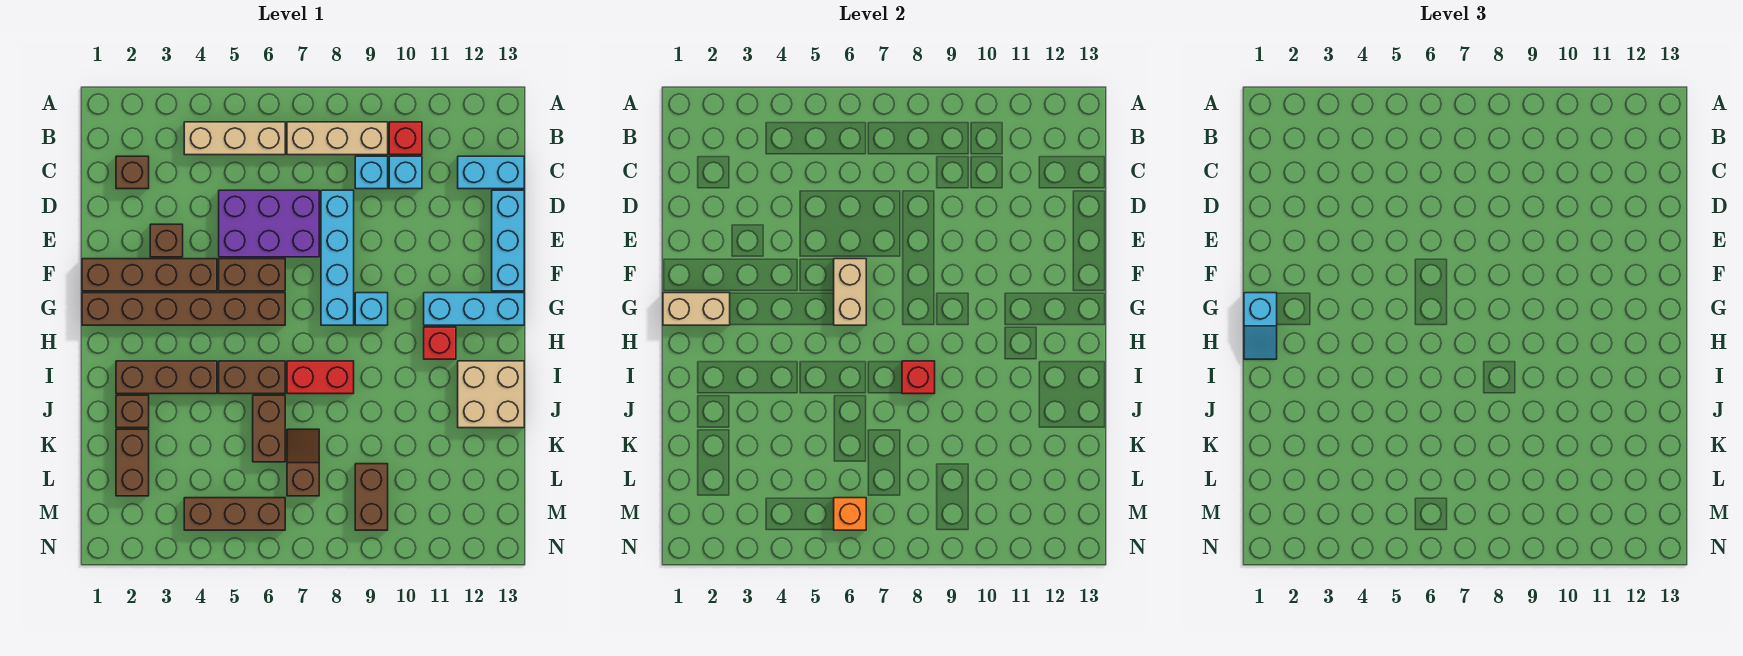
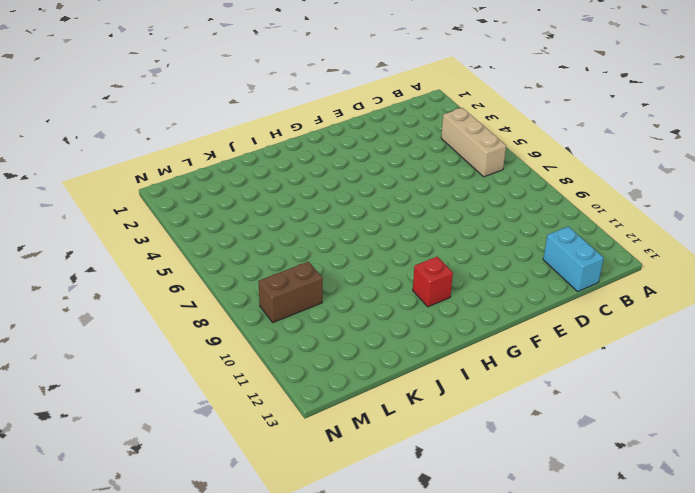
none -> tan 1x3 brick [287,122,388,155]
none -> red 1x1 brick [389,122,422,155]
none -> brown 1x1 brick [116,156,149,189]
none -> cyan 1x1 brick [355,156,388,189]

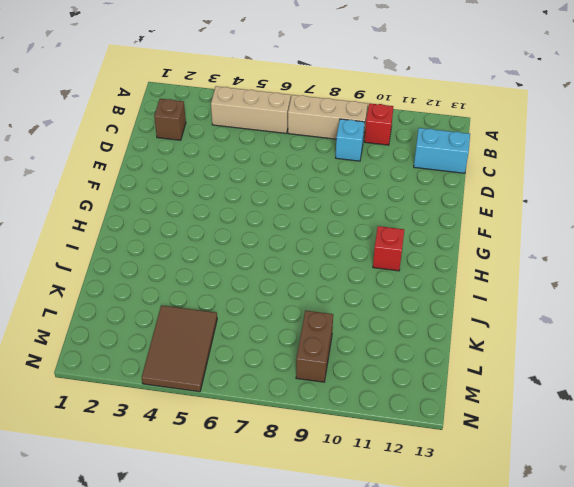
brown 2x3 tile [142,305,217,392] -> brown 1x3 brick [184,498,285,530]
none -> cyan 1x1 brick [389,156,422,189]
none -> purple 2x3 brick [219,190,319,257]
none -> cyan 1x4 brick [321,190,354,325]
none -> cyan 1x3 brick [492,190,524,291]

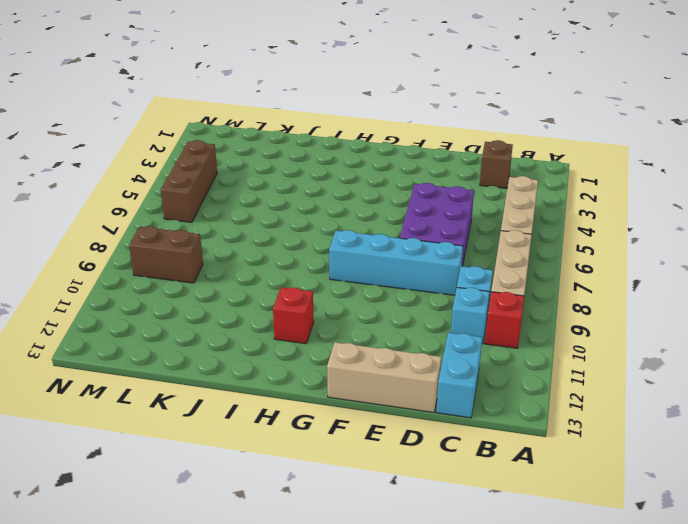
tan 1x3 brick [327,342,441,413] -> cyan 1x3 brick [492,190,524,291]
none -> brown 1x1 brick [150,224,183,257]
none -> brown 1x4 brick [82,259,217,291]
none -> brown 1x2 brick [219,259,285,291]
none -> brown 1x6 brick [82,293,285,325]

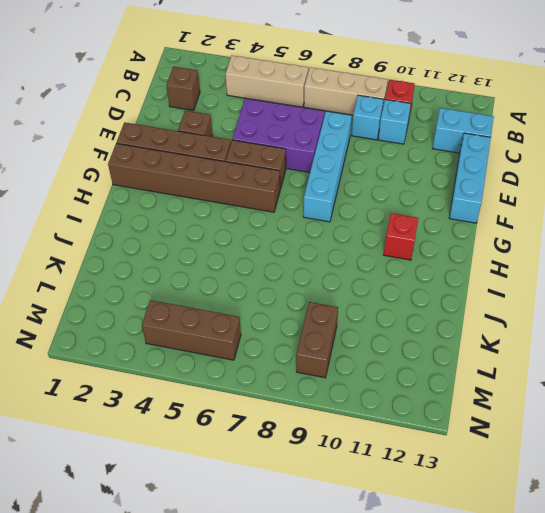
none -> cyan 1x1 brick [355,293,388,325]
none -> cyan 1x3 brick [424,293,524,325]
none -> brown 1x3 brick [116,361,217,394]
none -> brown 1x2 brick [219,361,285,394]

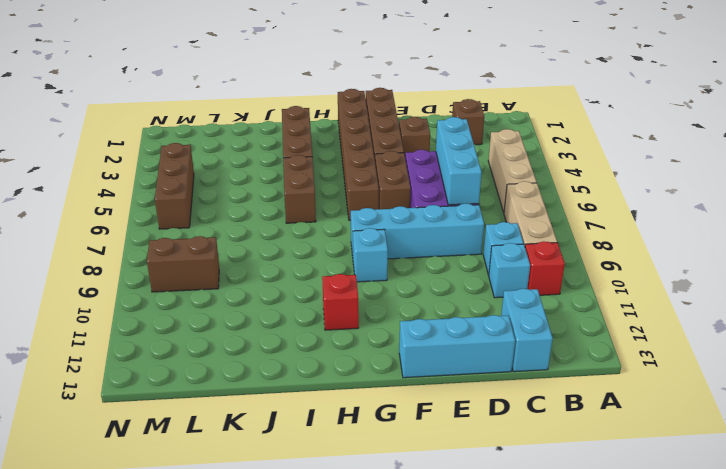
cyan 1x3 brick [436,117,482,205] -> cyan 1x3 brick moved to [424,293,524,325]
none -> red 1x2 brick [287,361,354,394]
none -> tan 2x2 brick [458,361,524,428]
none -> brown 1x1 brick [116,395,149,428]
none -> brown 1x2 brick [253,395,285,462]

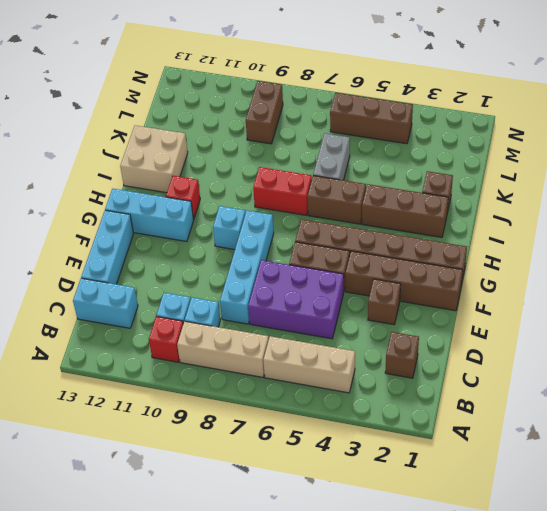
grey 1x2 brick [313,133,350,180] -> brown 1x2 brick [253,395,285,462]
none -> brown 1x2 brick [116,429,149,496]
none -> brown 1x2 slope [287,429,319,496]
none -> tan 1x2 brick [834,259,866,325]
none -> tan 1x2 brick [663,293,730,325]

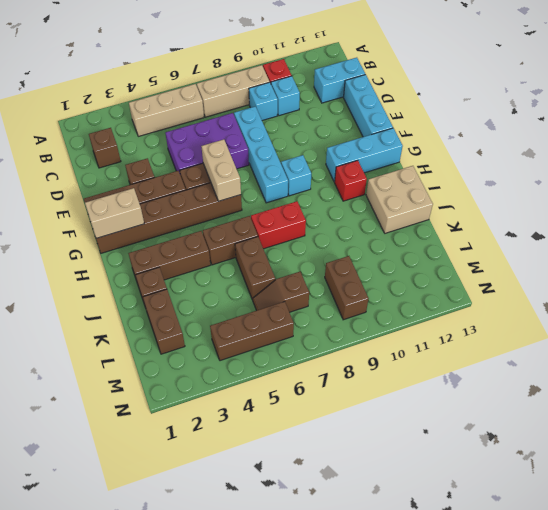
brown 1x2 slope [252,271,309,312] -> brown 1x2 slope turned to [287,429,319,496]
none -> red 1x1 brick [902,361,935,394]
none -> orange 1x1 brick [834,498,866,530]
none -> cyan 1x2 slope [1244,293,1277,359]

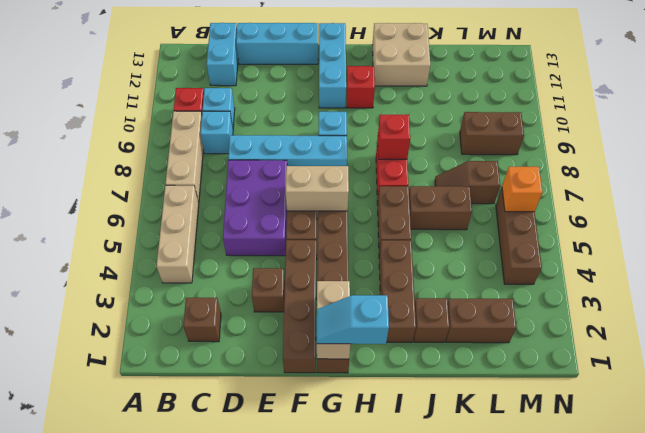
cyan 1x2 slope [317,295,389,344] -> cyan 1x2 slope turned to [1244,293,1277,359]

